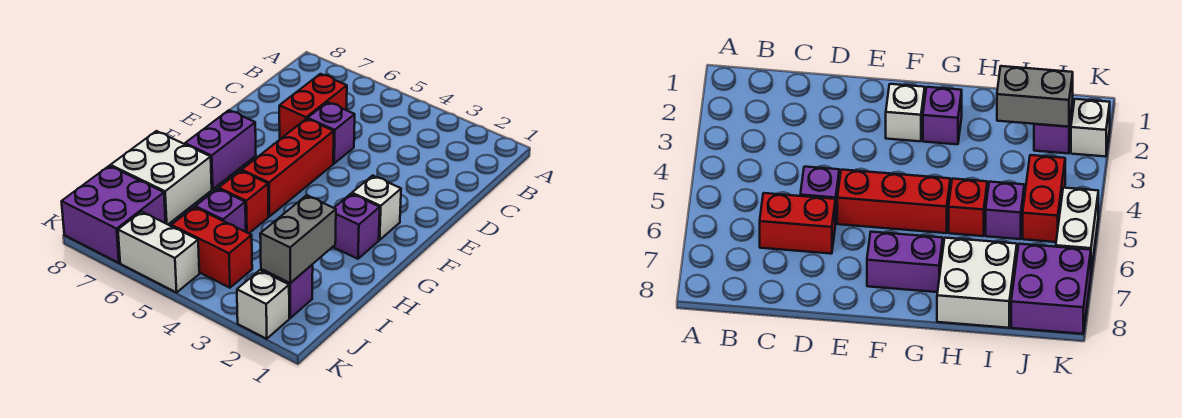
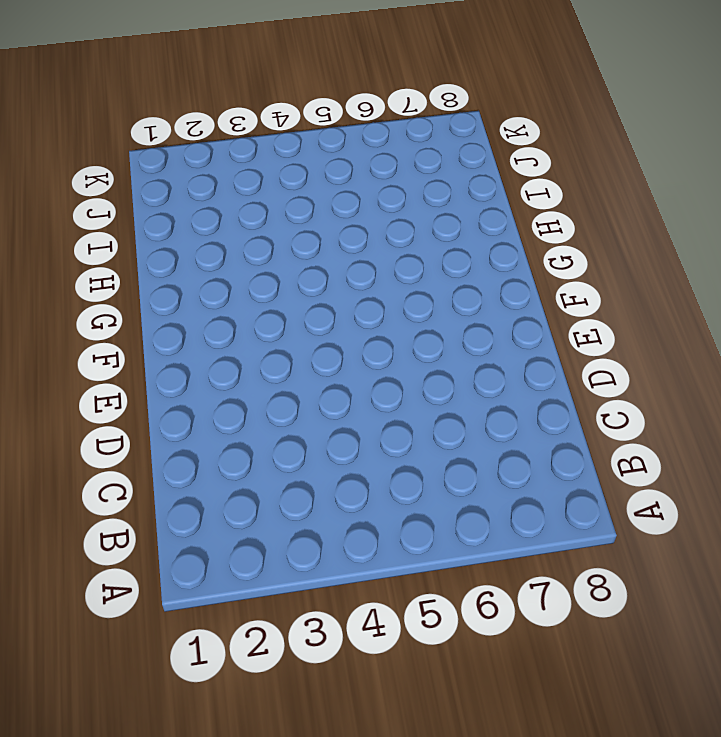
none -> red 1x2 brick [279,74,347,139]
none -> purple 1x1 brick [308,102,355,163]
none -> red 1x3 brick [242,119,334,217]

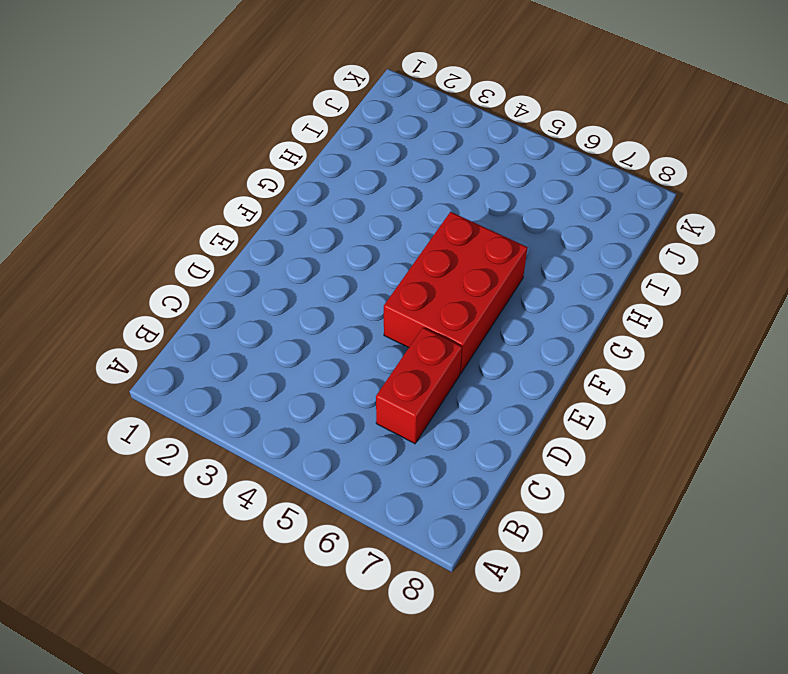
red 2x3 brick [384,212,528,373] -> red 1x3 brick [242,119,334,217]
none -> purple 1x1 brick [308,102,355,163]
none -> white 1x1 brick [352,176,401,240]
none -> purple 1x2 brick [185,110,256,189]

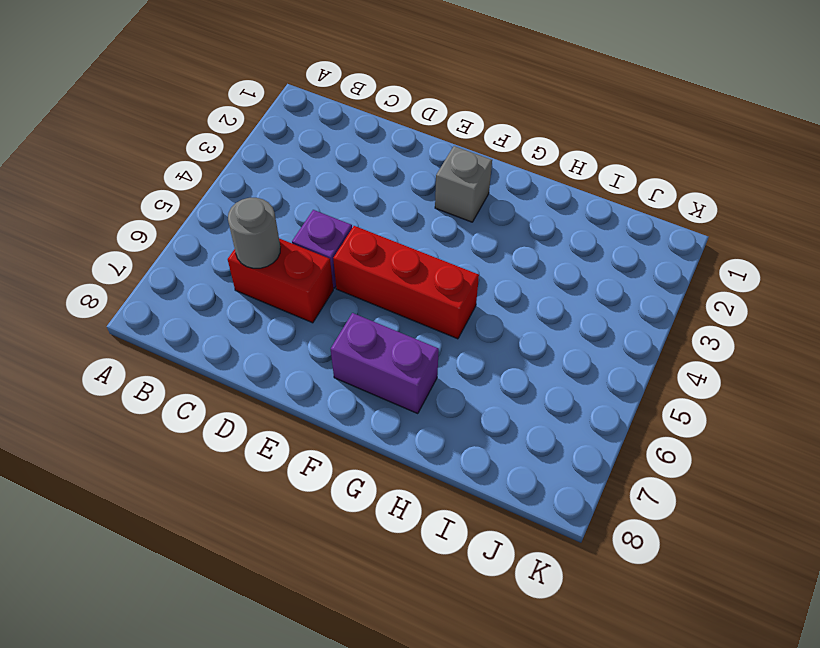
grey 1x1 round brick [228,198,280,268] -> none
grey 1x1 brick [435,146,492,222] -> white 1x1 brick [352,176,401,240]
none -> purple 1x1 brick [333,194,380,259]
none -> red 1x1 brick [219,171,268,233]
none -> white 2x2 brick [111,131,212,224]

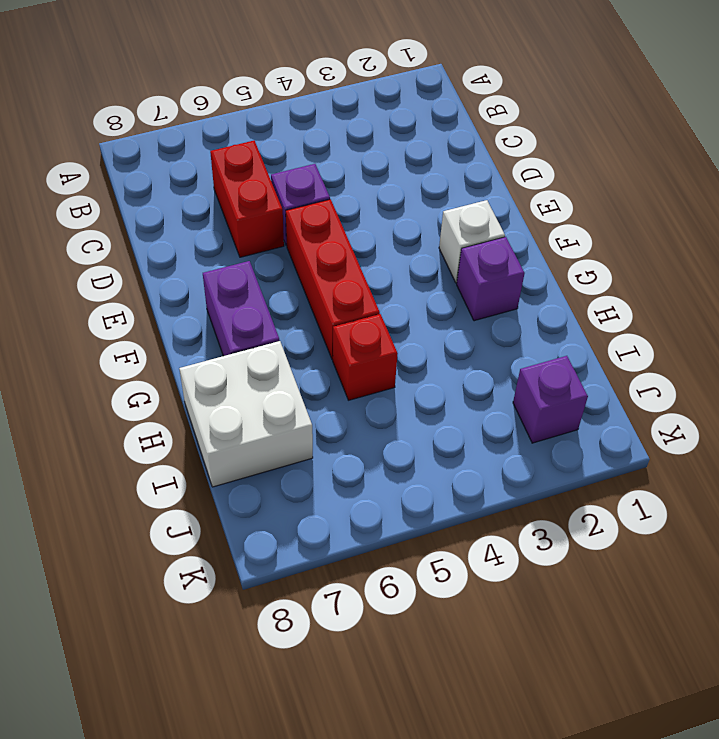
none -> purple 1x1 brick [195,189,246,232]
none -> red 1x2 brick [171,207,252,288]
none -> purple 2x2 brick [62,166,166,263]

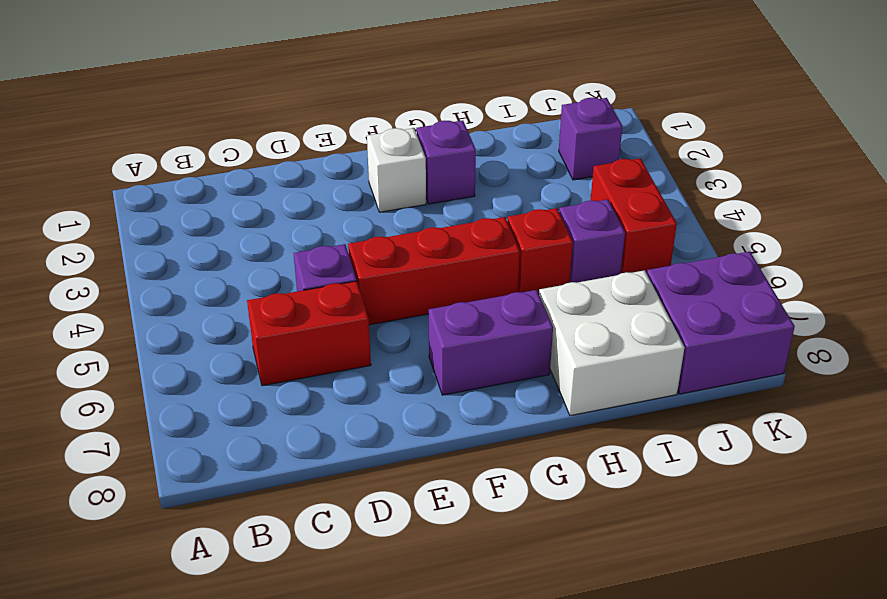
none -> white 1x1 brick [237,270,289,339]
none -> white 1x2 brick [118,212,199,293]
none -> grey 1x2 brick [260,195,336,283]

